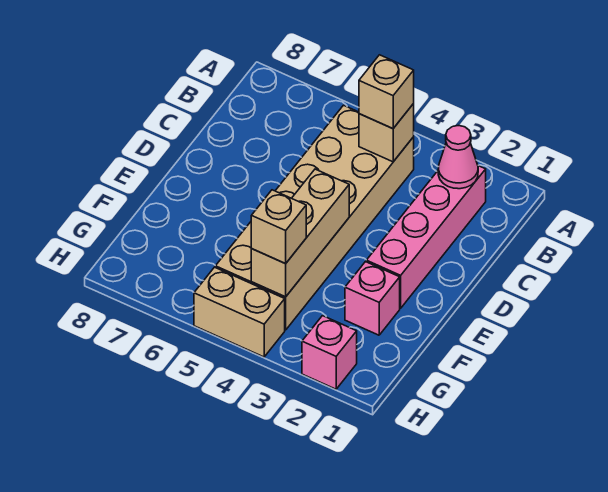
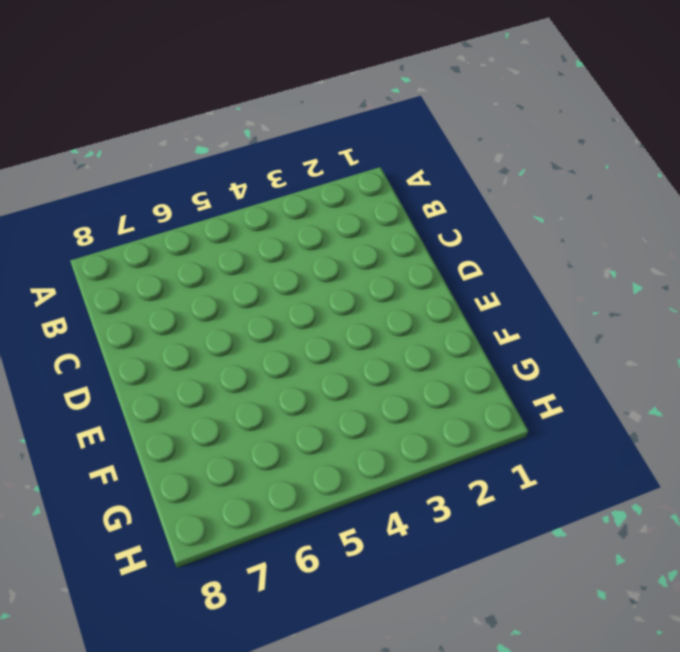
none -> pink 1x4 brick [366,166,486,308]
none -> tan 2x6 brick [215,105,414,330]

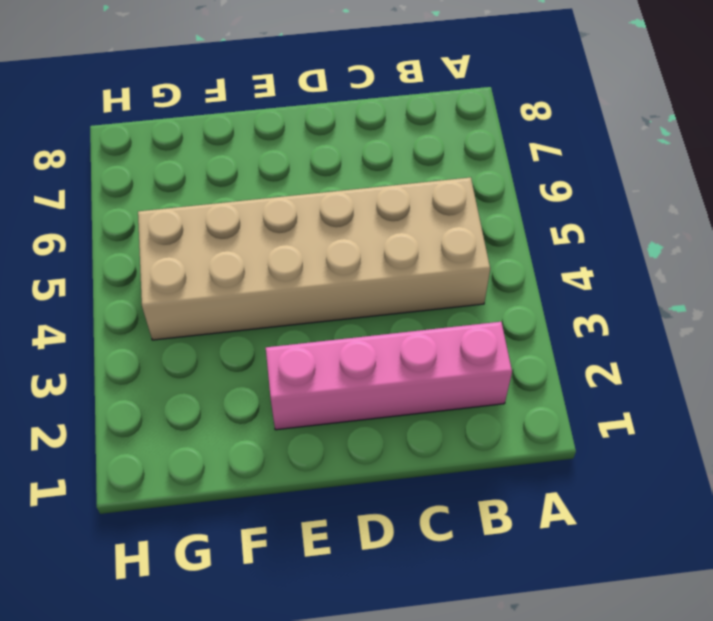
none -> pink 1x1 brick [345,262,400,335]
none -> pink 1x1 brick [302,316,357,389]

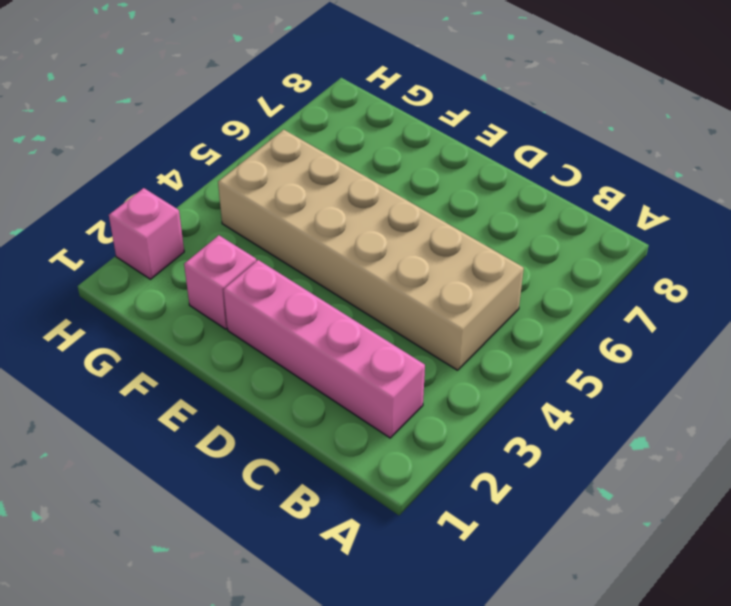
none -> tan 1x2 brick [194,267,285,357]
none -> pink 1x1 cone [438,126,478,189]

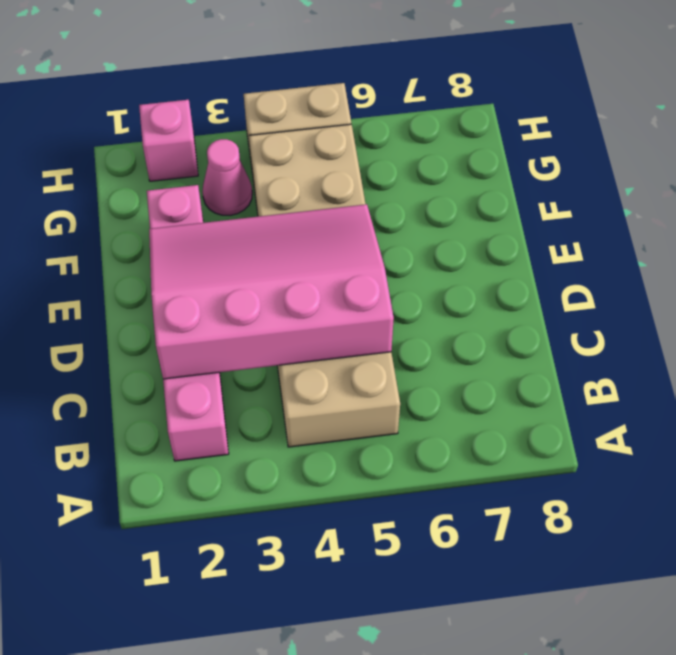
pink 3x4 slope [149,204,394,379] -> tan 1x3 brick [251,169,349,297]
pink 1x1 cone [203,139,252,215] -> pink 1x1 cone moved to [438,126,478,189]
none -> tan 1x1 brick [359,104,414,162]
none -> tan 1x1 brick [359,55,414,129]

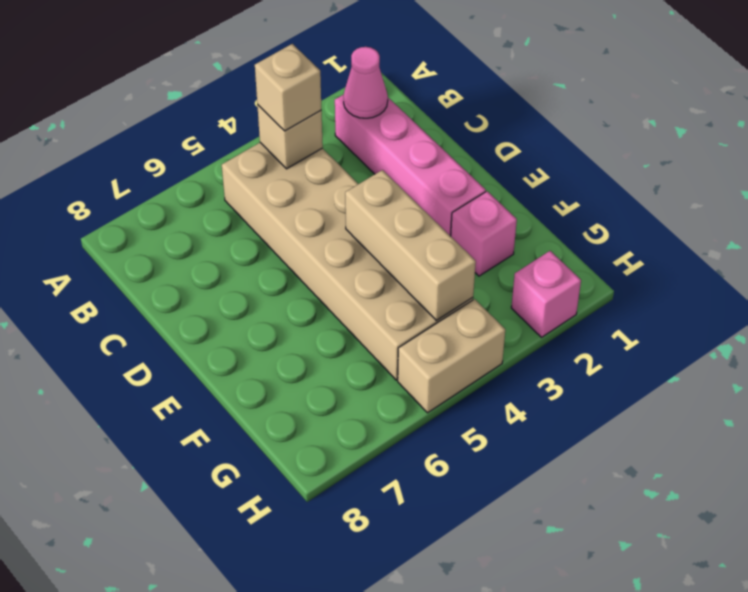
none -> tan 1x1 brick [251,190,306,264]

